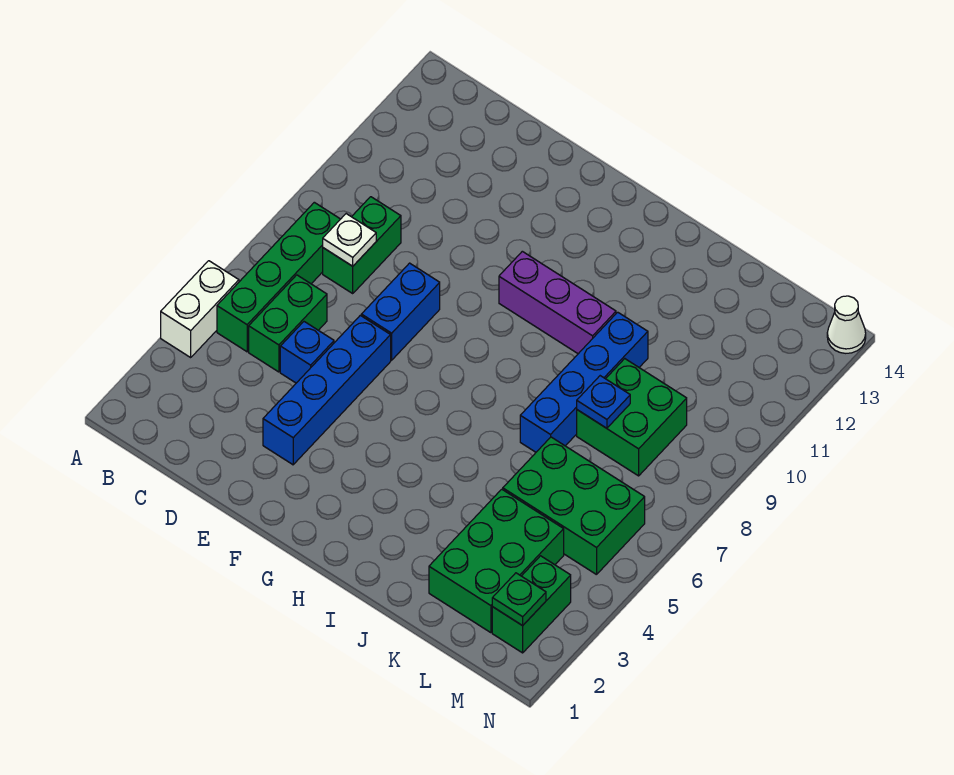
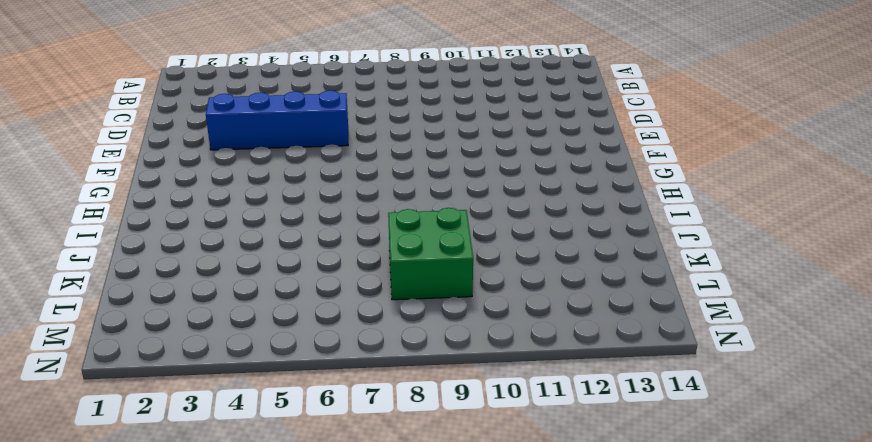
none -> white 1x2 brick [161,261,239,357]
none -> green 1x4 brick [217,202,340,352]
none -> green 1x2 brick [249,275,327,372]

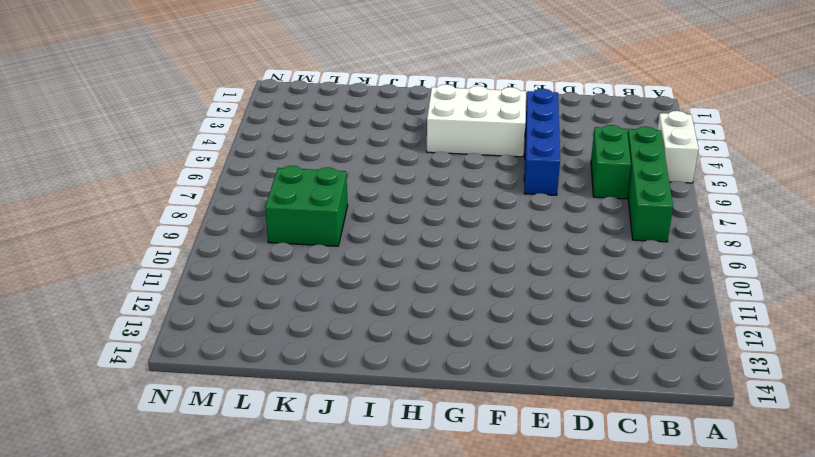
white 2x3 brick [427,84,526,157] -> none
none -> green 1x2 brick [323,197,401,293]
none -> blue 1x1 brick [280,322,334,383]
none -> blue 1x2 brick [361,263,440,360]

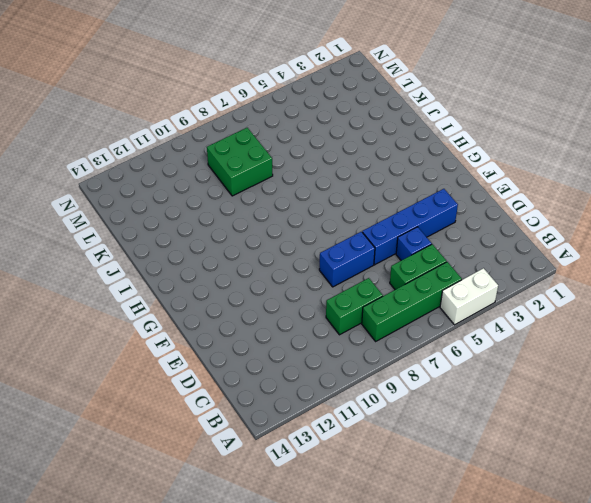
none -> purple 1x3 brick [499,251,616,354]
none -> blue 1x4 brick [520,312,648,452]
none -> green 2x3 brick [429,489,564,633]

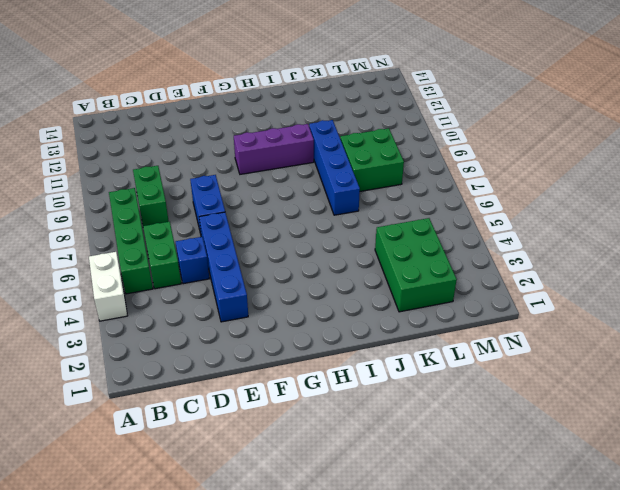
none -> green 2x3 brick [503,437,645,575]
none -> green 1x2 brick [492,556,571,653]
none -> white 1x1 cone [827,296,866,353]

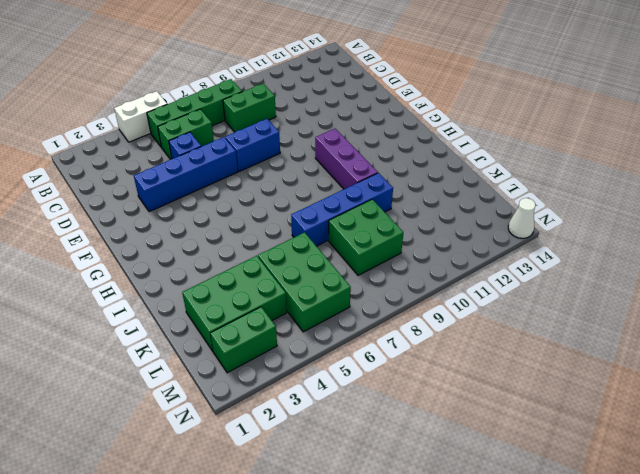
none -> white 1x1 plate [323,214,376,266]
none -> blue 1x1 plate [577,376,630,428]
none -> green 1x1 plate [492,573,546,626]

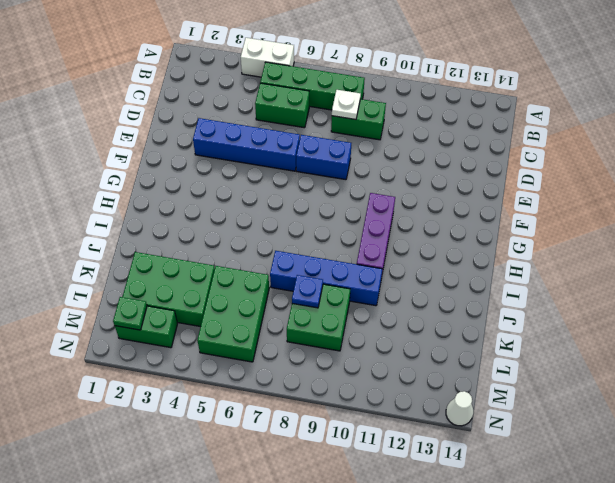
none -> blue 1x1 brick [280,322,334,383]

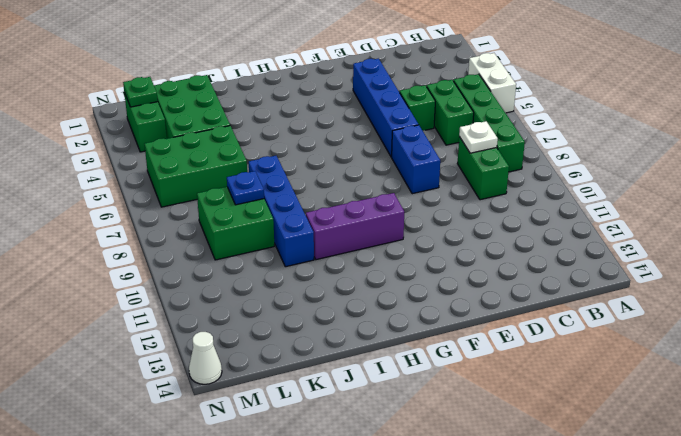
green 1x1 brick [400,85,435,131] -> blue 1x1 brick [280,322,334,383]

